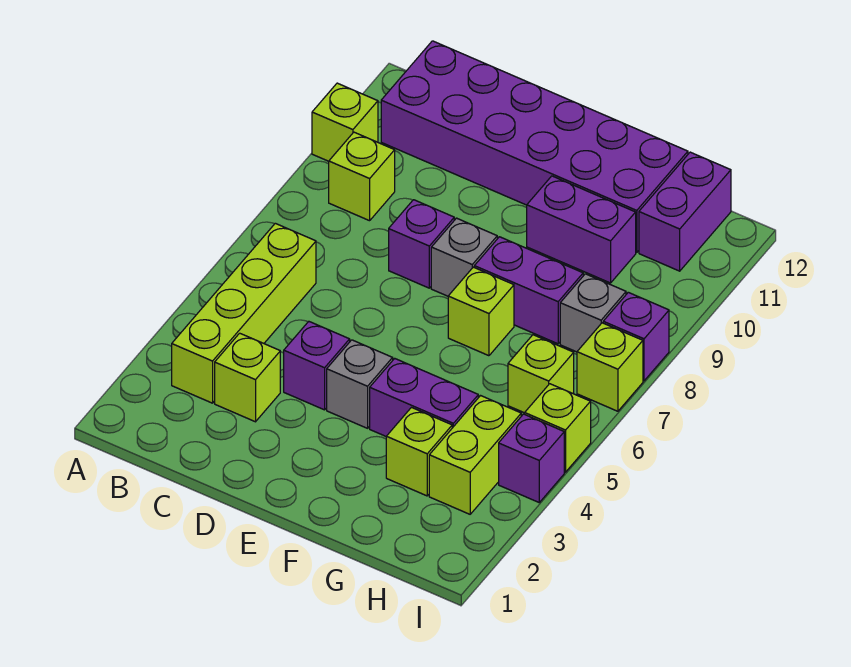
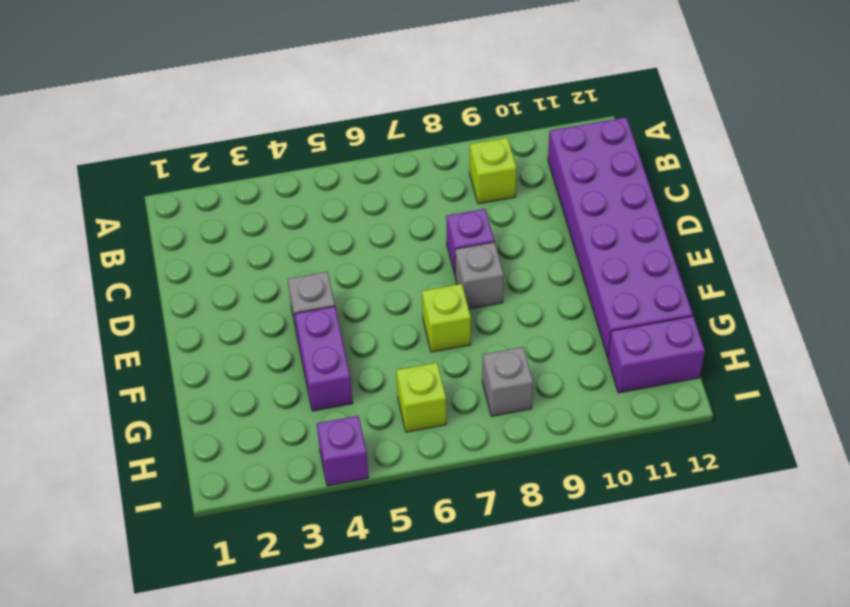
none -> lime 1x1 brick [312,83,378,161]
none -> lime 1x4 brick [172,223,316,403]
none -> lime 1x1 brick [215,333,280,422]

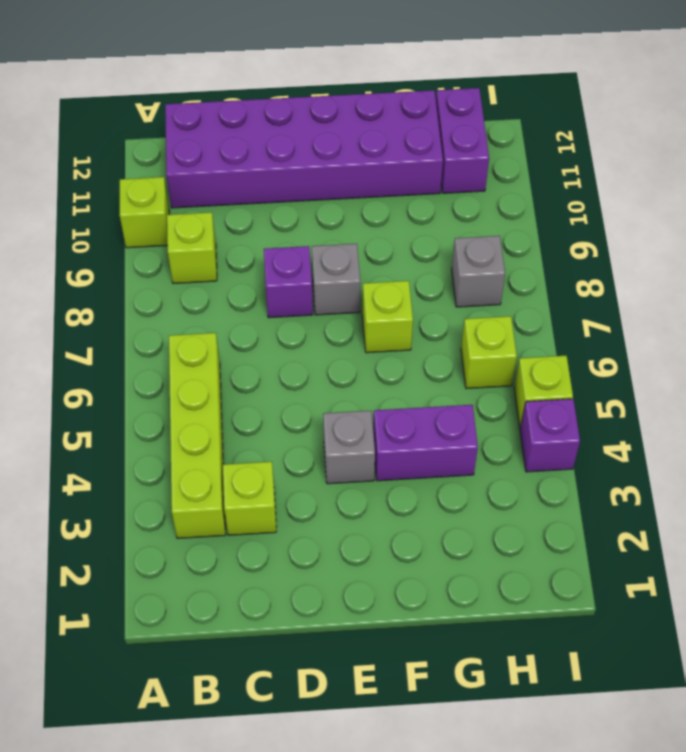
none -> purple 1x1 brick [284,322,350,410]
none -> purple 1x2 brick [474,237,583,344]
none -> purple 1x2 brick [527,176,636,283]

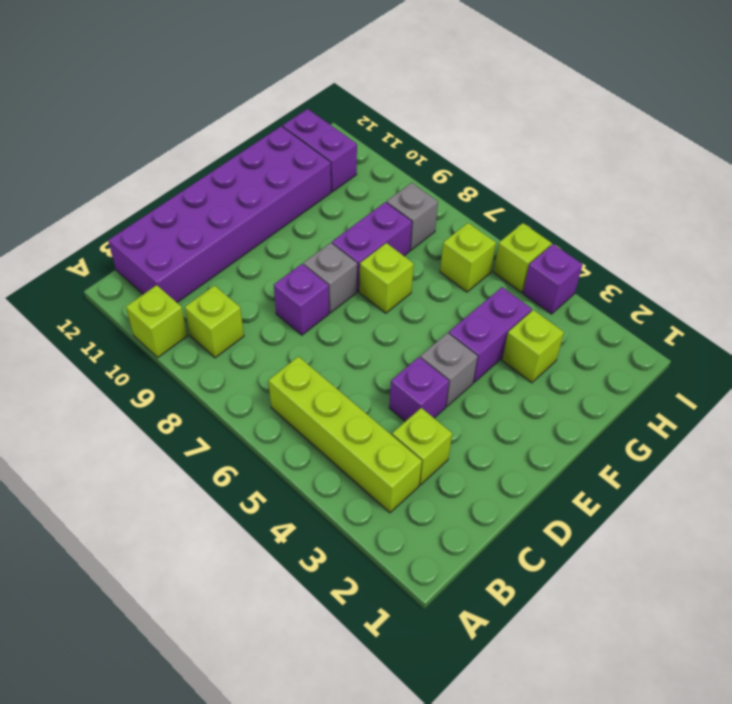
none -> purple 1x2 brick [527,176,636,283]
none -> lime 1x2 brick [429,396,521,514]
none -> lime 1x1 brick [577,323,643,411]

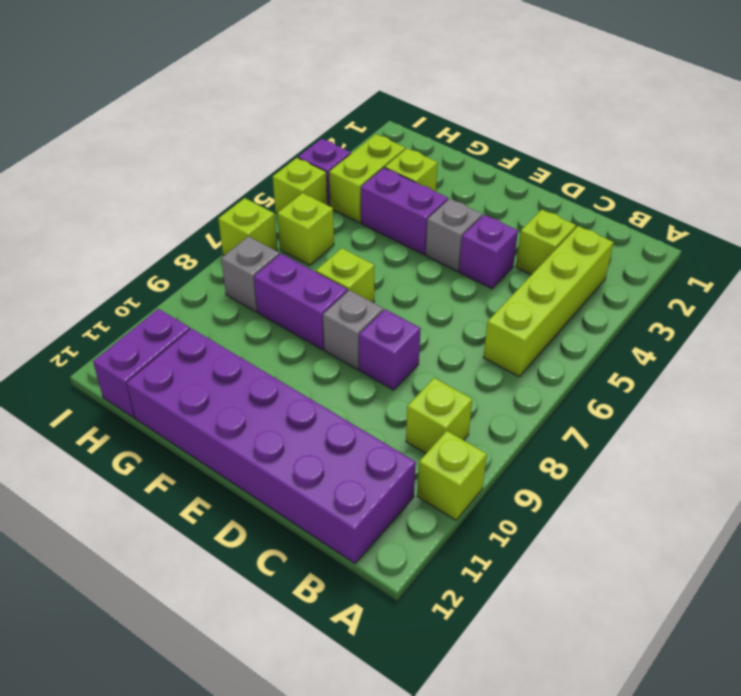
none -> purple 1x2 brick [527,176,636,283]
none -> purple 1x1 brick [603,292,669,381]

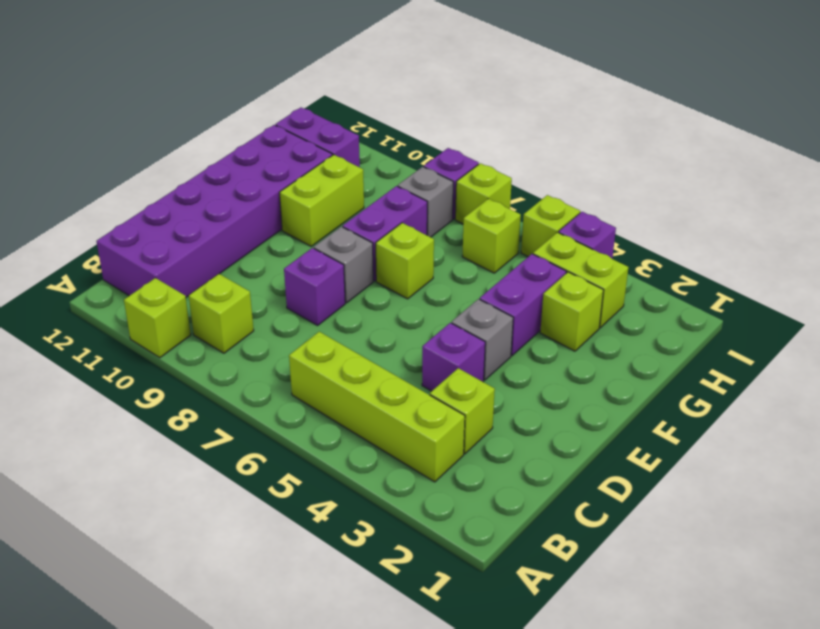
lime 1x2 brick [279,155,364,246] -> purple 1x2 brick [527,176,636,283]

